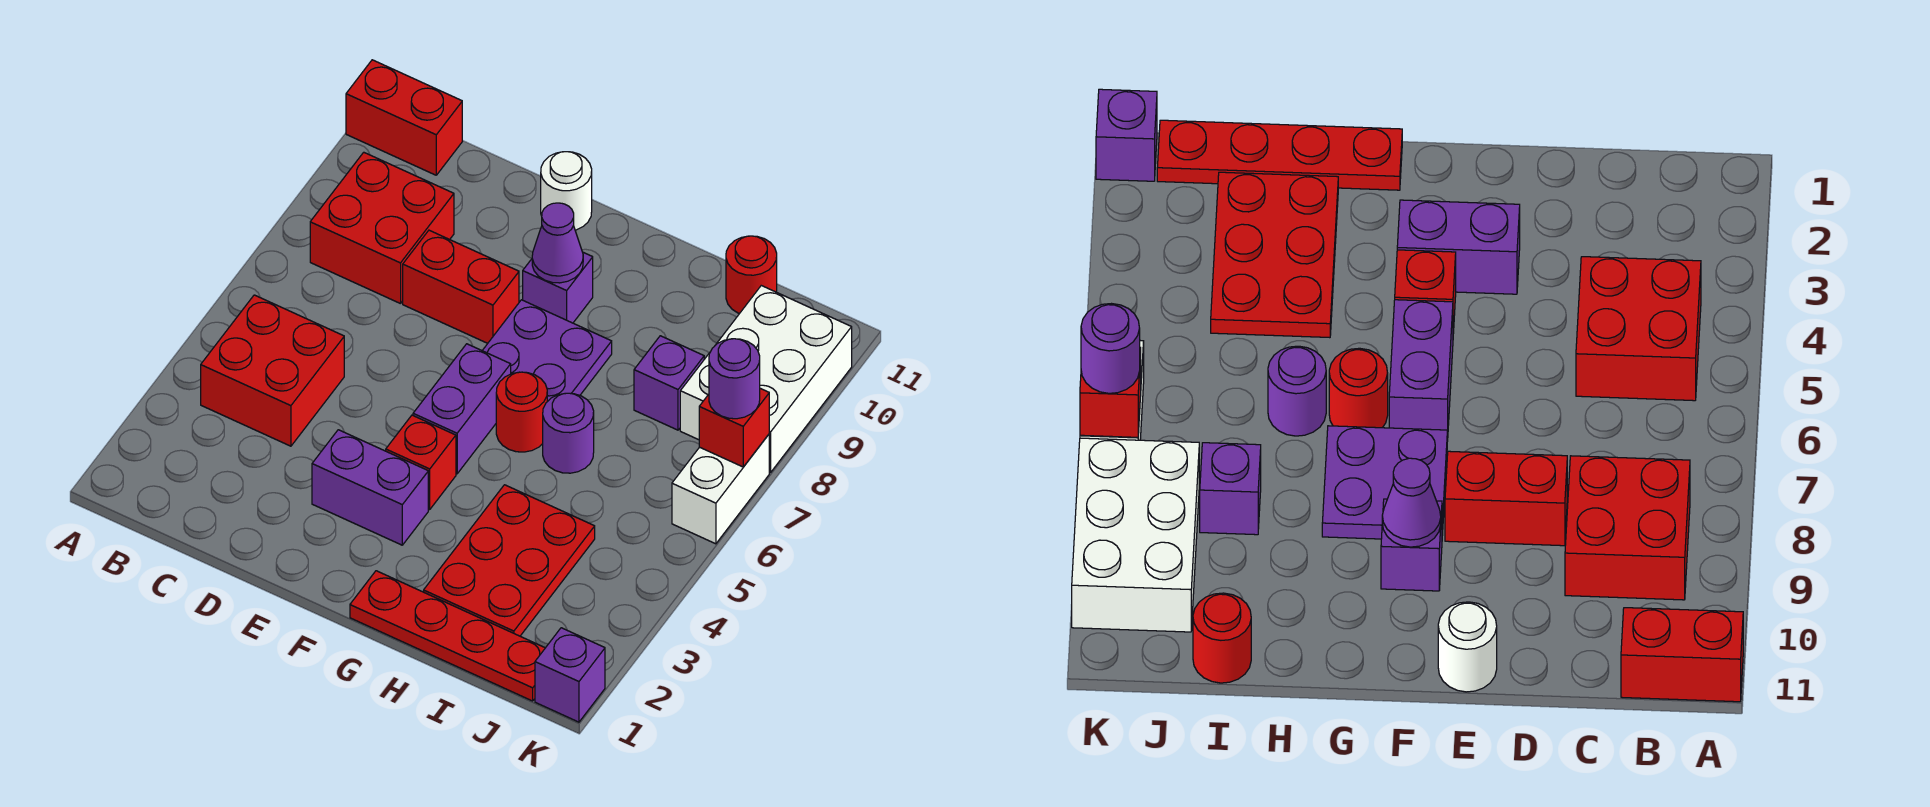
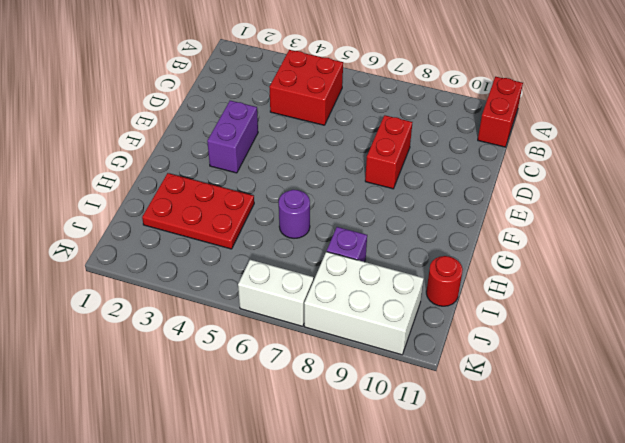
none -> red 2x2 brick [310,152,454,304]
none -> white 1x1 round brick [541,152,592,230]
none -> red 1x1 brick [386,415,456,509]

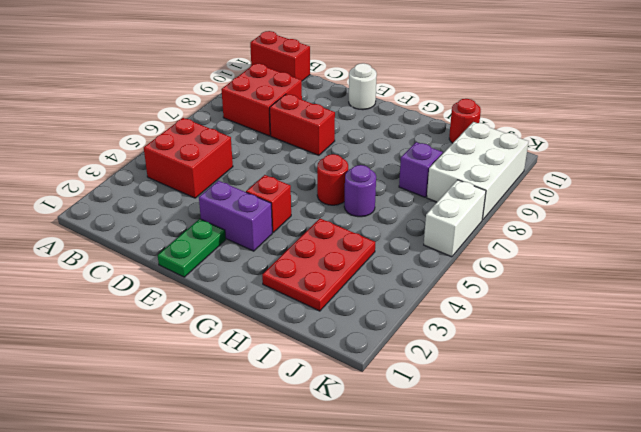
green 1x2 plate [158,219,226,277] -> none
none -> purple 1x2 brick [413,344,511,474]
none -> purple 2x2 plate [482,300,612,402]
none -> purple 1x1 brick [523,252,593,323]

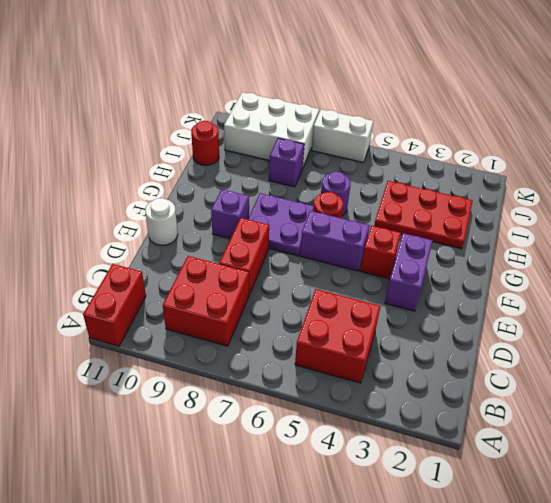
none -> red 1x4 plate [350,571,545,701]
none -> purple 1x1 brick [535,628,605,722]
none -> purple 1x1 cone [532,203,583,283]

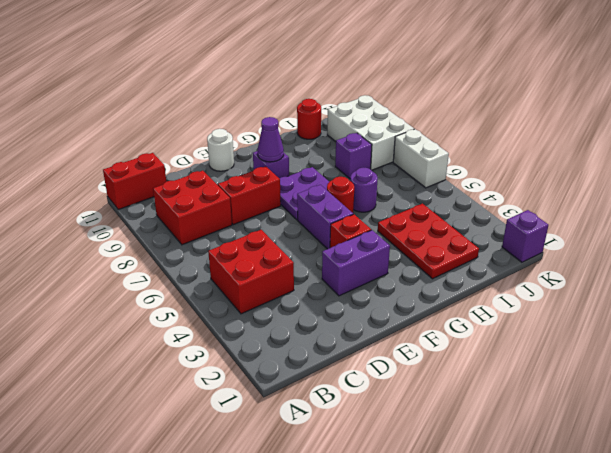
none -> red 1x4 plate [350,571,545,701]
none -> red 1x1 brick [699,388,769,467]
none -> purple 1x1 round brick [709,339,760,419]

